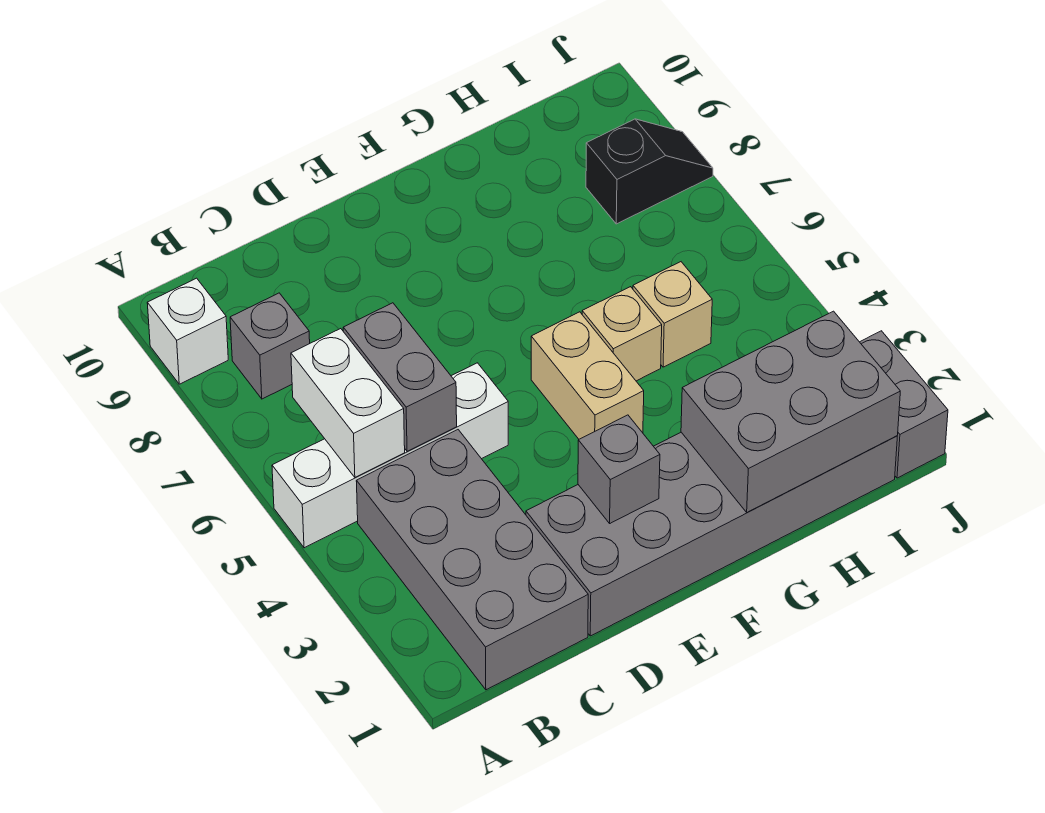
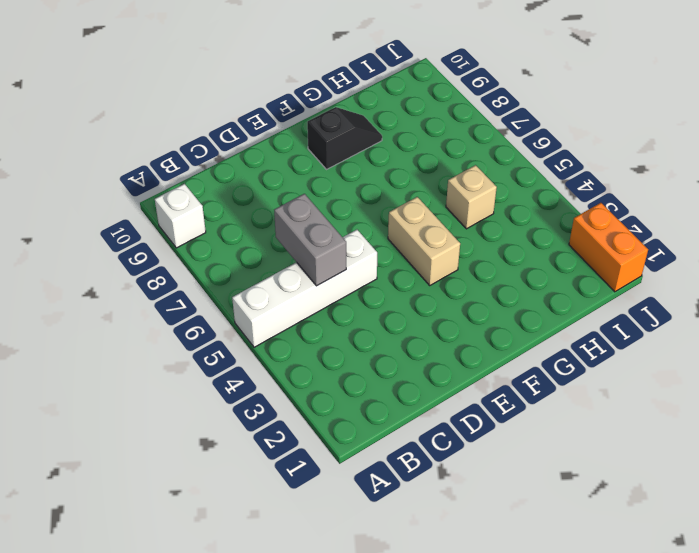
black 1x2 slope [307,107,382,169] -> black 1x2 slope moved to [586,119,713,224]
orange 1x2 brick [569,203,648,292] -> grey 1x2 brick [860,331,948,478]
none -> grey 2x4 brick [356,430,588,690]
none -> grey 1x1 brick [230,293,310,399]
none -> grey 2x6 brick [526,432,897,636]

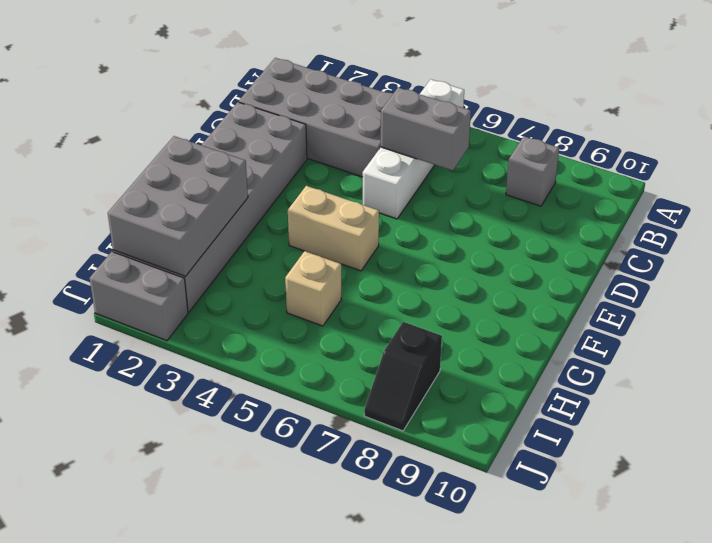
none -> white 1x1 brick [147,278,228,384]
none -> tan 1x1 brick [582,287,662,381]
none -> white 1x2 brick [291,329,405,477]

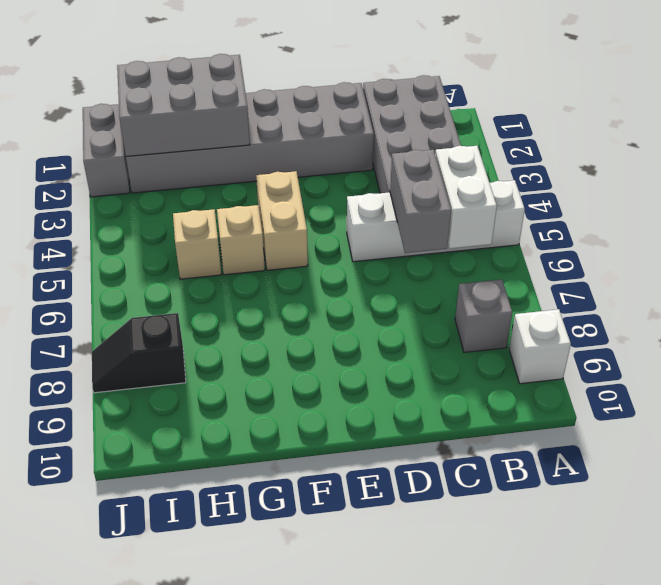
none -> grey 1x1 brick [578,415,660,523]

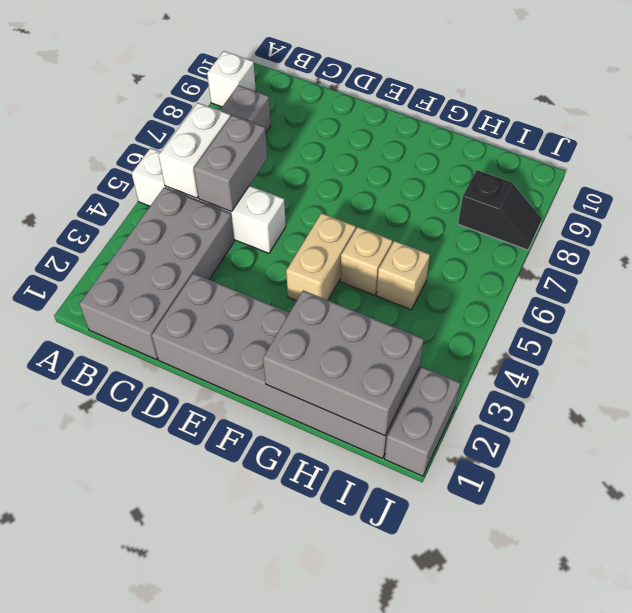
none -> grey 1x1 brick [578,415,660,523]

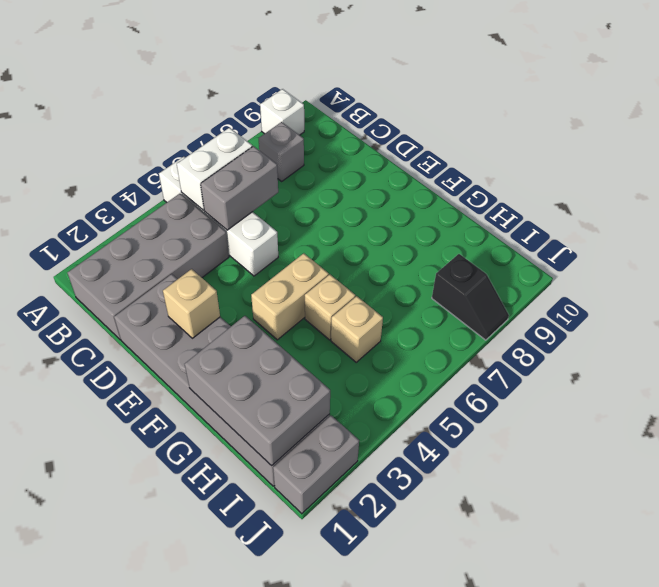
tan 1x1 brick [163,269,220,338] -> grey 1x1 brick [578,415,660,523]

